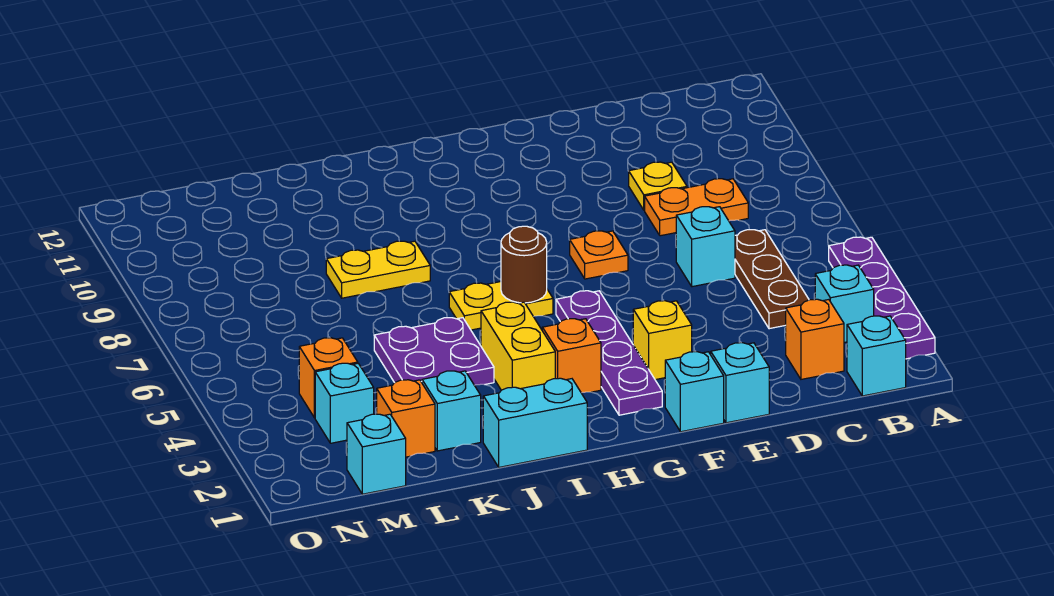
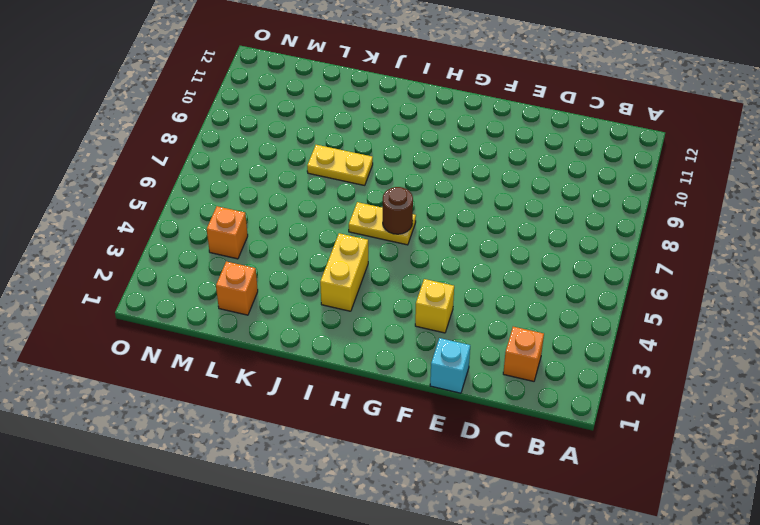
none -> purple 1x4 plate [829,237,935,359]
none -> cyan 1x1 brick [847,316,906,396]
none -> cyan 1x1 brick [815,265,874,342]

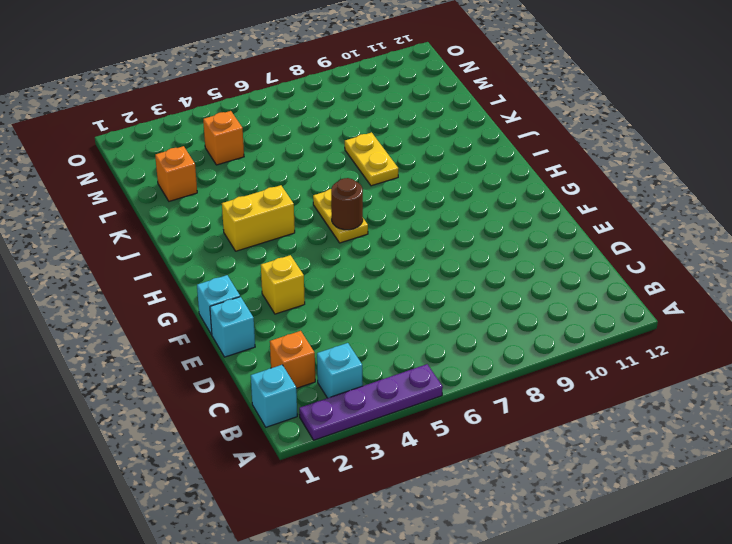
none -> brown 1x3 plate [735,230,809,329]
none -> orange 1x2 plate [645,179,748,236]
none -> cyan 1x1 brick [676,207,735,287]

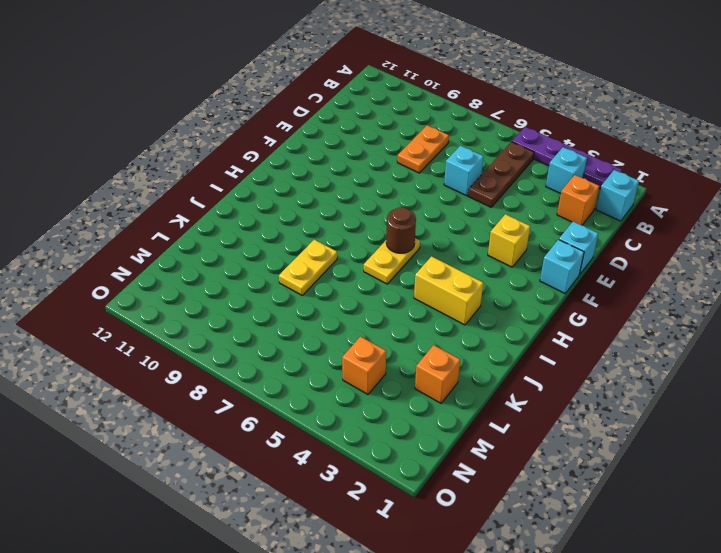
brown 1x3 plate [468,142,534,207] -> brown 1x3 plate turned to [735,230,809,329]
none -> yellow 1x1 plate [629,162,687,210]
none -> orange 1x1 plate [570,231,628,279]
none -> purple 1x4 plate [556,291,662,415]

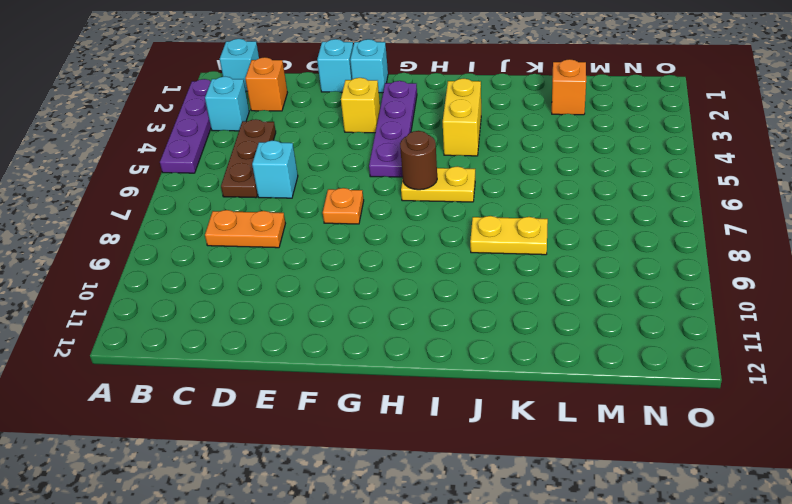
none -> yellow 1x1 plate [629,162,687,210]
none -> orange 1x1 brick [542,319,601,393]
none -> cyan 1x2 brick [483,378,587,467]

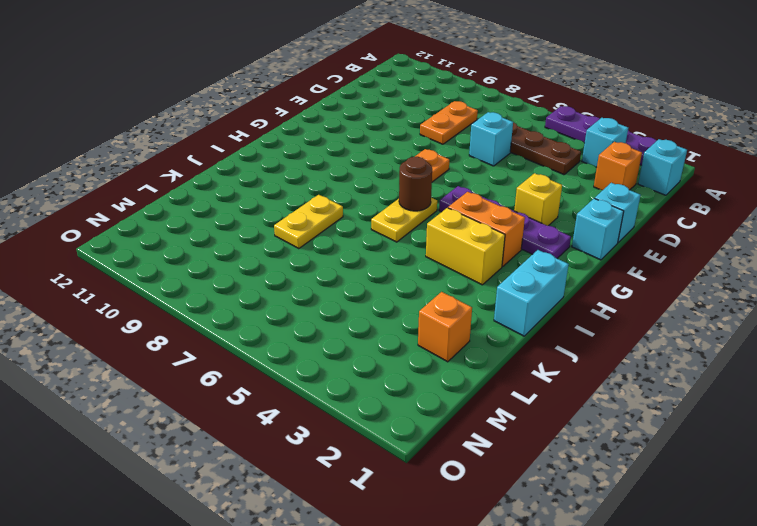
orange 1x2 brick [448,192,525,267] -> orange 1x1 brick [542,319,601,393]
none -> yellow 1x1 plate [629,162,687,210]
none -> purple 2x2 plate [374,318,494,385]
none -> cyan 1x1 brick [422,371,481,451]

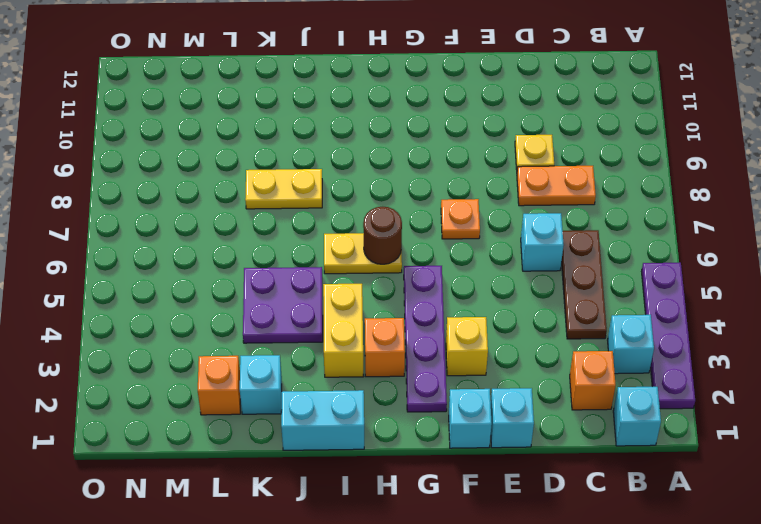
none -> cyan 1x1 brick [347,414,406,494]
none -> cyan 1x1 brick [315,363,374,443]
none -> orange 1x1 brick [299,338,358,418]

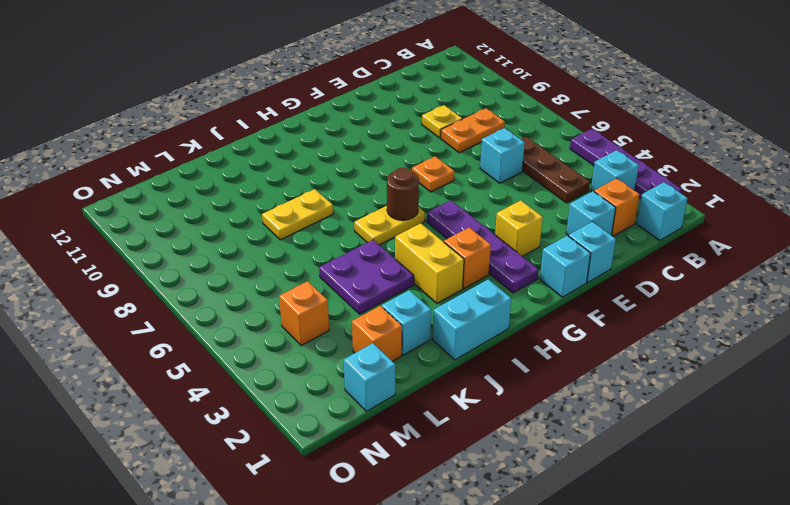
cyan 1x1 brick [566,191,616,235] -> cyan 1x1 brick moved to [315,363,374,443]

